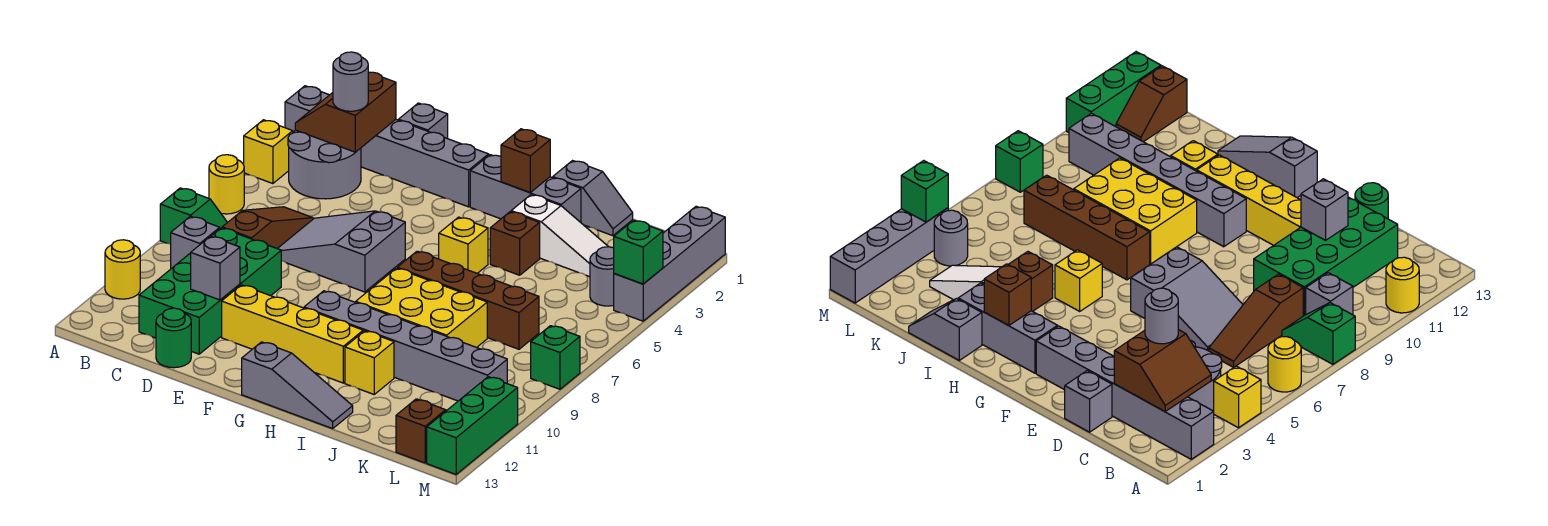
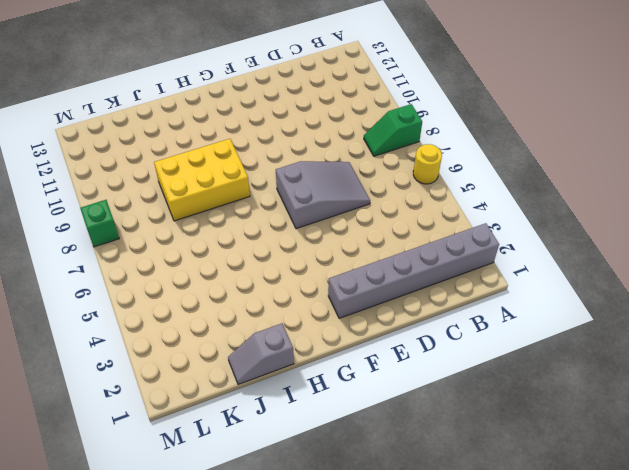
none -> yellow 1x1 brick [244,120,293,184]
none -> yellow 1x1 round brick [105,240,140,299]
none -> grey 2x2 round brick [288,130,361,199]
none -> grey 1x1 brick [171,216,220,269]

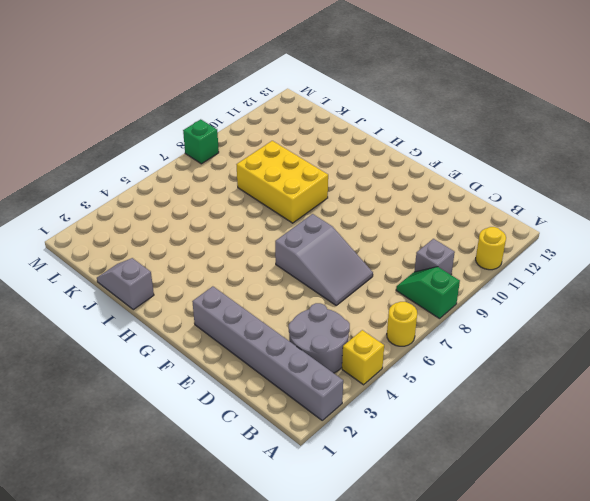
none -> brown 1x3 slope [222,207,313,249]
none -> green 2x4 brick [139,228,281,354]
none -> grey 1x1 brick [398,103,448,139]
none -> green 1x1 round brick [156,308,191,368]

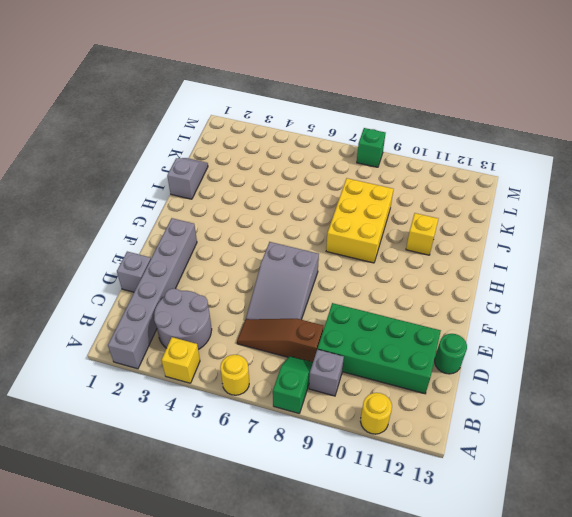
none -> yellow 1x4 brick [222,285,363,383]
none -> grey 1x3 brick [470,155,581,222]
none -> grey 1x6 brick [304,291,507,401]
none -> grey 1x3 slope [242,342,353,429]

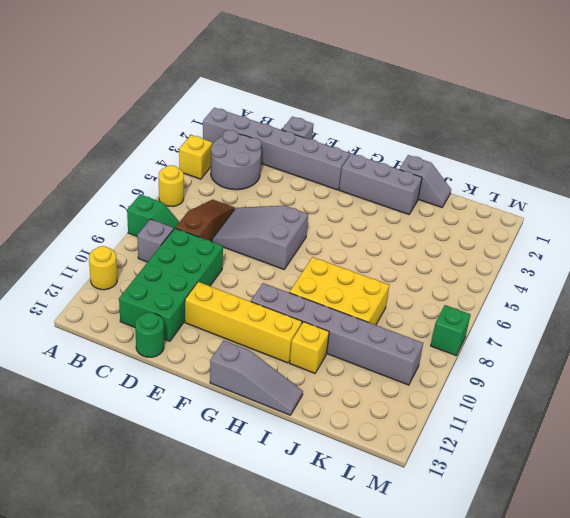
none -> yellow 1x1 brick [439,217,488,273]
none -> brown 1x4 brick [397,251,539,349]
none -> white 1x3 slope [511,195,608,277]
none -> brown 1x1 brick [490,212,540,275]

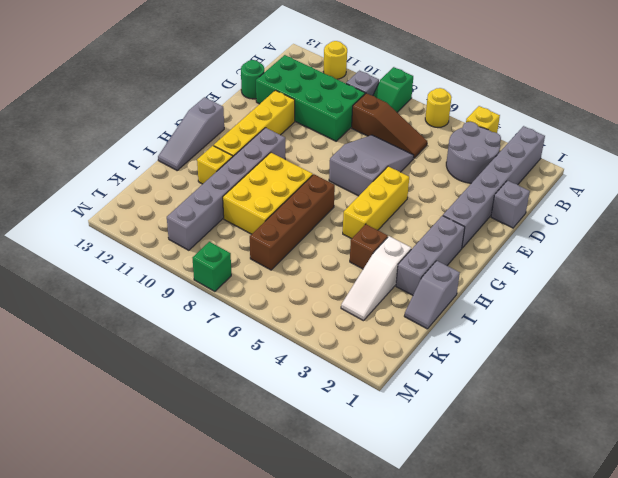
yellow 1x3 brick [343,166,409,239] -> yellow 1x1 brick [439,217,488,273]
none -> grey 1x1 round brick [590,247,614,306]
none -> brown 1x2 slope [396,399,447,463]
none -> grey 1x4 brick [614,206,725,321]
none -> green 1x3 brick [427,377,518,474]

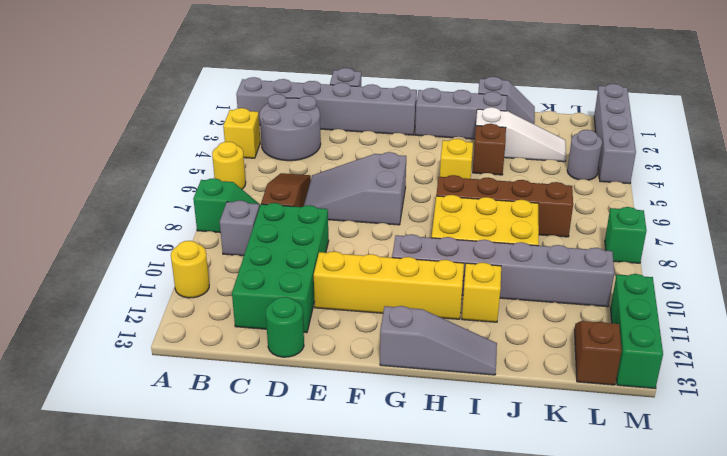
none -> brown 2x2 slope [295,72,396,152]
none -> grey 1x1 brick [191,236,240,300]
none -> brown 1x1 brick [501,129,550,192]
none -> green 1x1 brick [614,220,663,284]

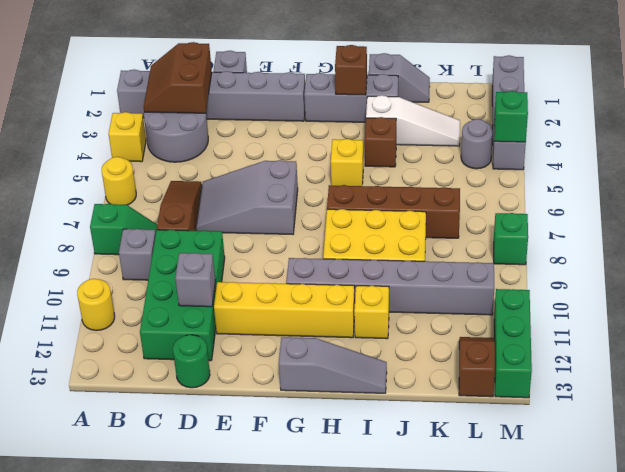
none -> grey 1x1 round brick [333,52,368,111]

